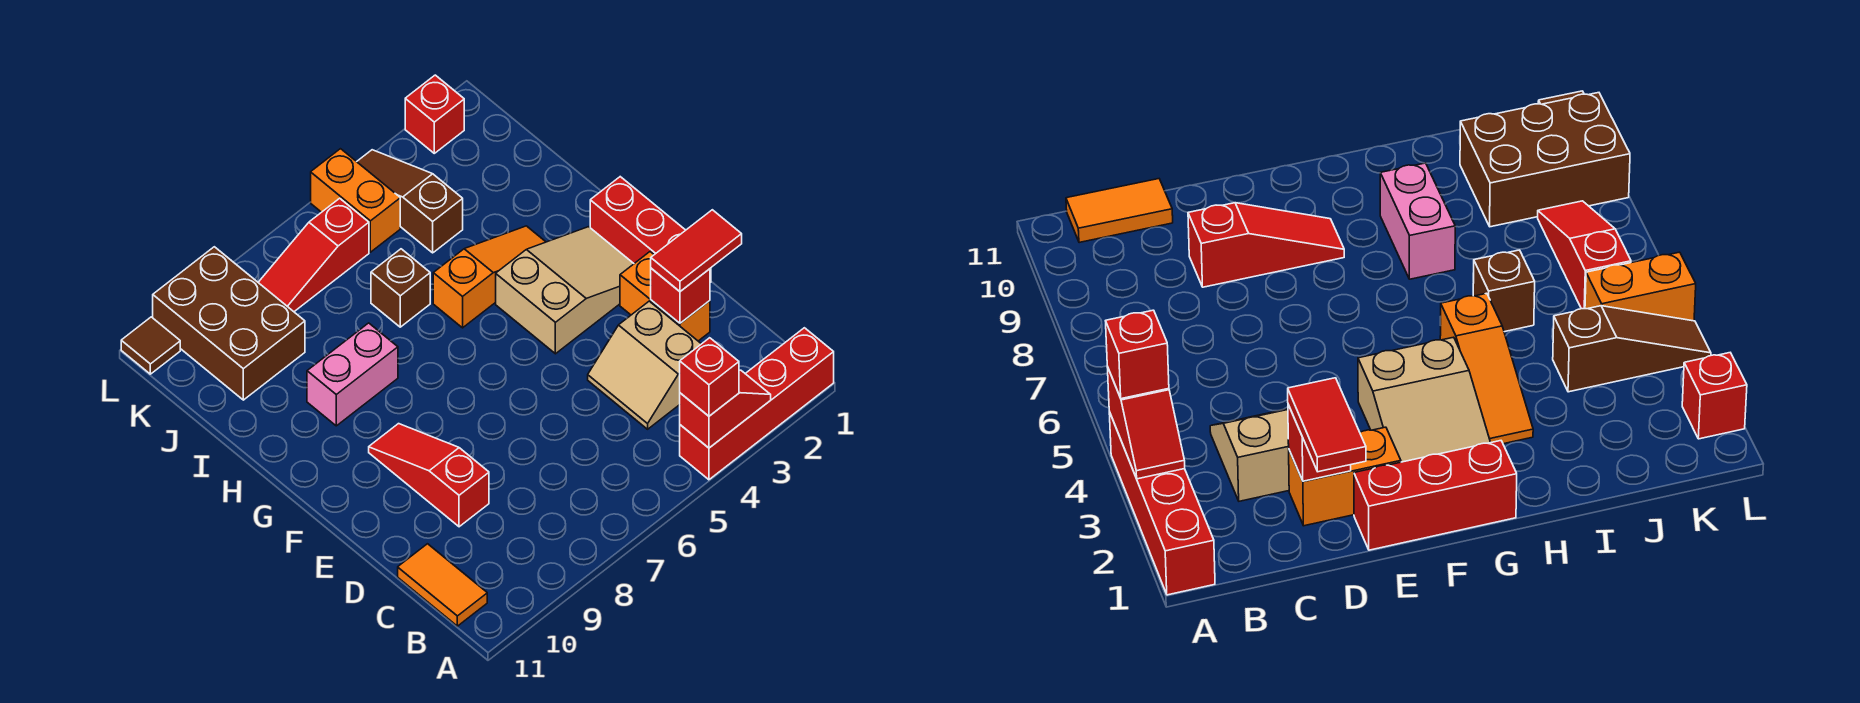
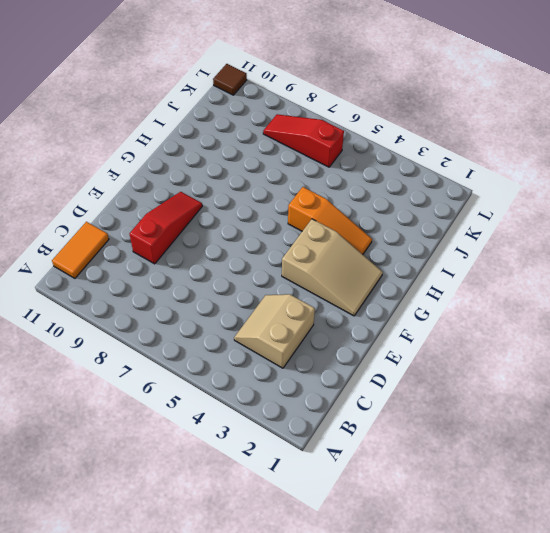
none -> red 1x4 brick [680,328,834,480]
none -> orange 1x2 brick [620,252,710,341]
none -> red 1x3 brick [590,177,711,283]

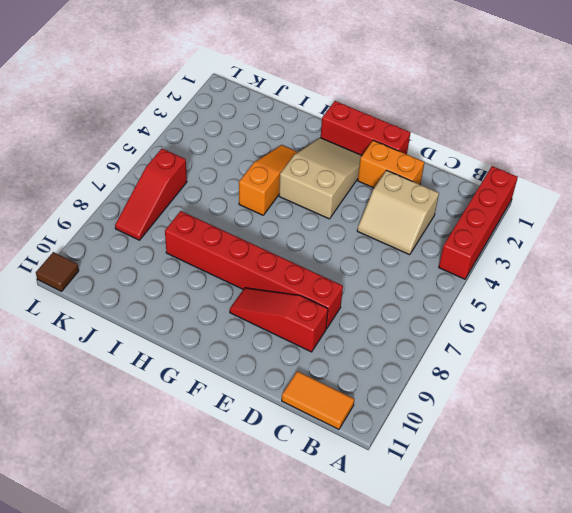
red 1x6 brick [165,211,343,329] -> pink 1x2 brick [307,323,398,426]
none -> brown 1x1 brick [371,249,430,327]
none -> brown 1x3 slope [357,150,463,253]
none -> brown 2x3 brick [153,247,305,400]

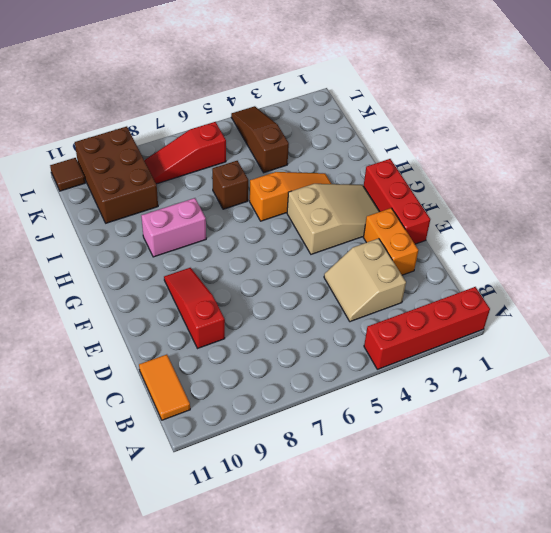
none -> orange 1x2 brick [311,149,400,252]
none -> red 1x1 brick [405,75,464,153]
none -> red 1x2 slope [680,370,771,448]

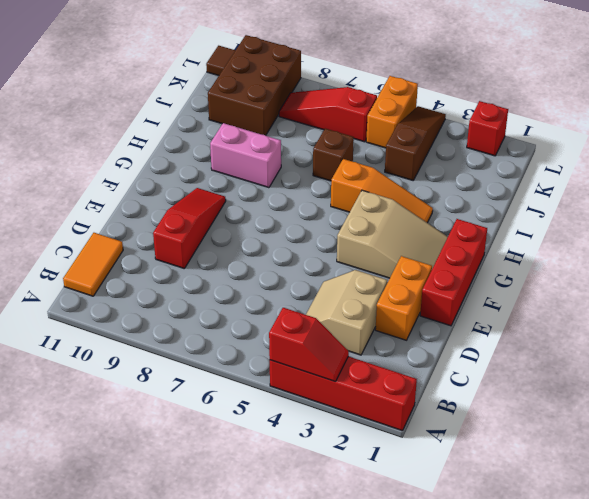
none -> red 1x1 brick [651,268,710,323]
none -> red 1x1 brick [680,338,739,416]
none -> red 1x2 tile [651,210,742,291]

